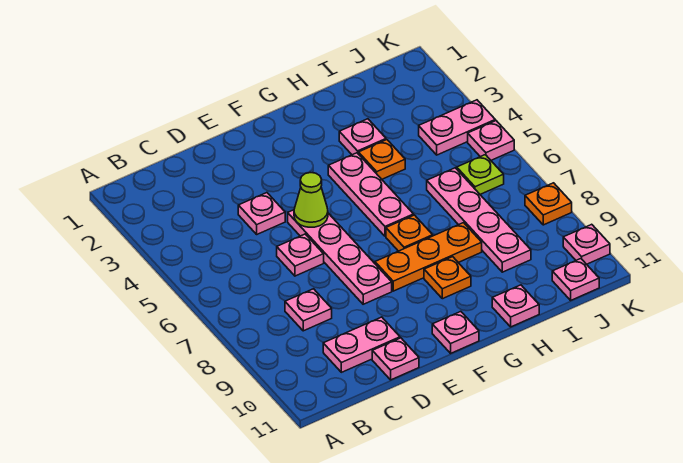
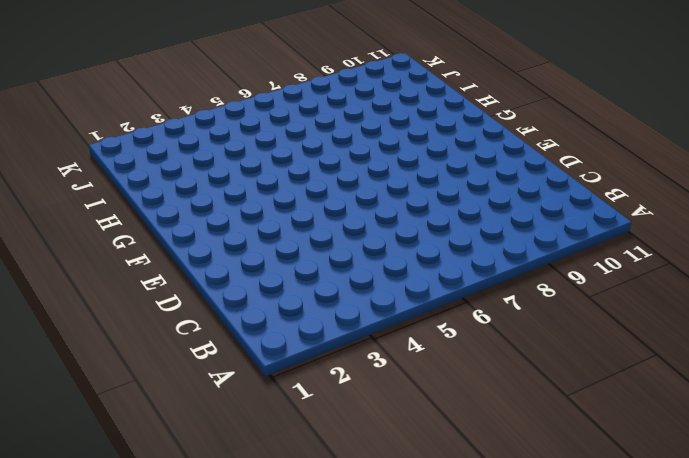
none -> pink 1x1 plate [285,289,332,331]
none -> pink 1x2 plate [323,317,400,372]
none -> pink 1x1 plate [238,193,285,234]

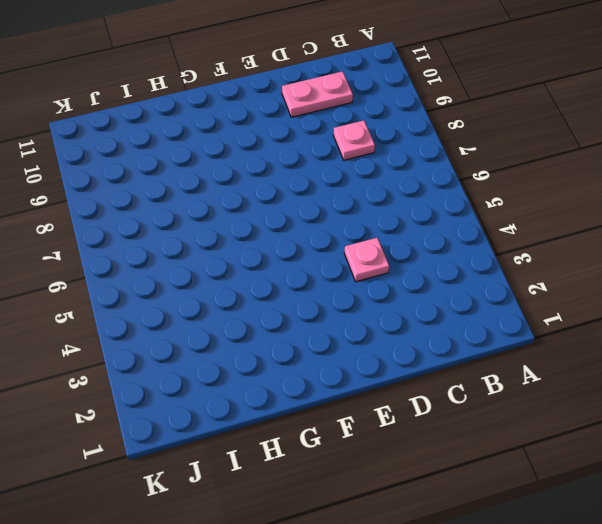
none -> pink 1x1 plate [277,234,324,276]
none -> pink 1x1 plate [372,338,419,380]
none -> pink 1x4 plate [288,210,392,304]

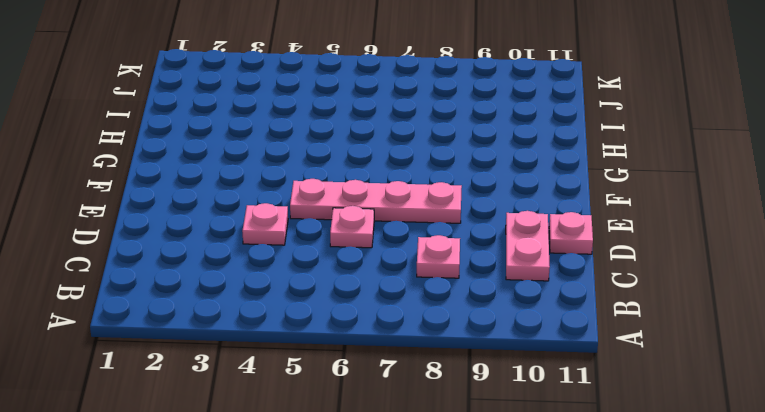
none -> orange 1x3 plate [375,223,482,291]
none -> pink 1x1 plate [432,312,479,353]
none -> pink 1x3 plate [328,153,414,236]

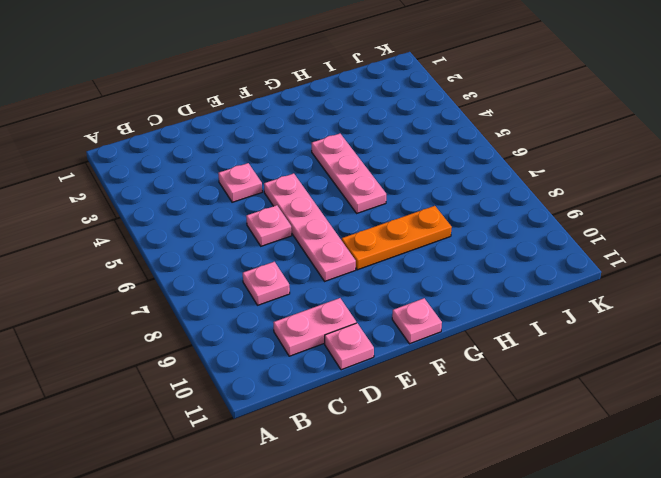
none -> orange 1x1 plate [386,215,433,251]
none -> orange 1x1 plate [424,257,471,299]
none -> pink 1x1 plate [339,119,386,155]

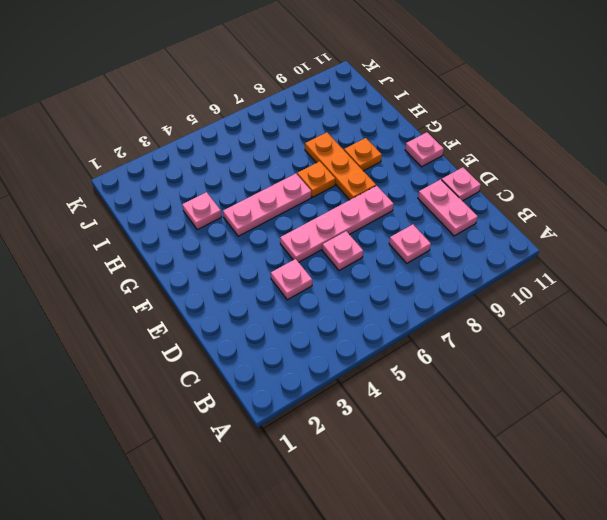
none -> orange 1x1 plate [358,140,405,179]
none -> pink 1x1 plate [492,285,539,327]
none -> pink 1x4 plate [427,168,531,272]

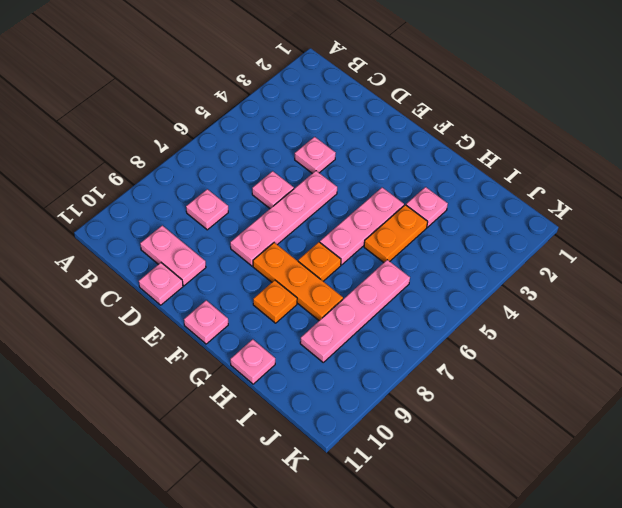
orange 1x2 plate [364,205,428,262] -> orange 1x1 plate [358,140,405,179]
none -> pink 1x2 plate [419,100,495,155]
none -> lime 1x1 plate [457,155,504,194]
none -> pink 1x1 plate [552,259,599,300]

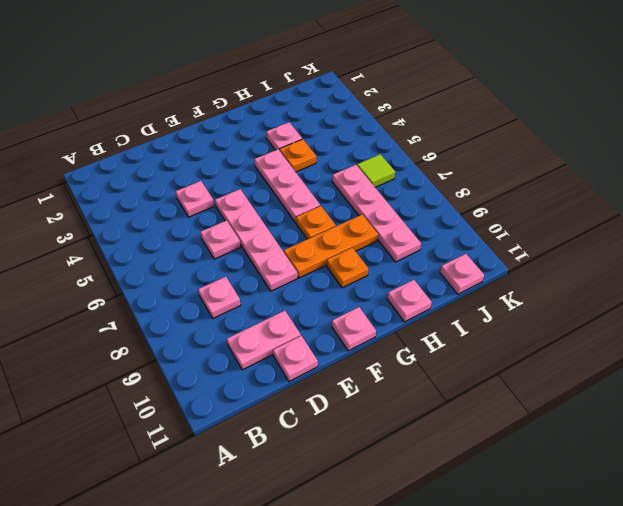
lime 1x1 tile [357,154,395,187] -> lime 1x1 plate [457,155,504,194]
none -> pink 1x2 plate [419,100,495,155]
none -> pink 1x1 plate [468,121,514,160]
none -> orange 1x1 plate [525,183,572,225]

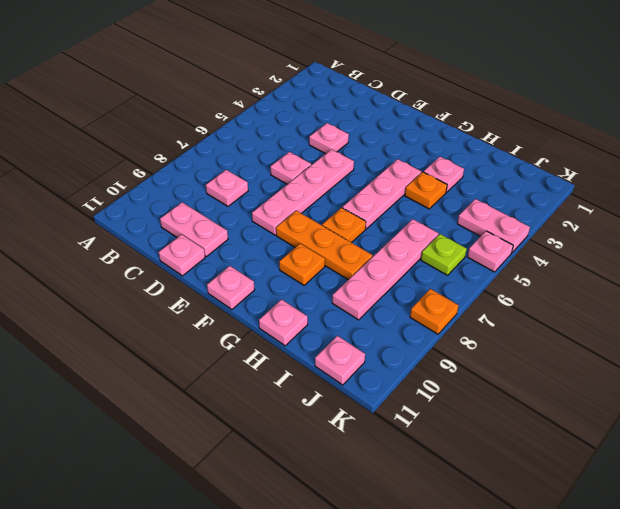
none -> pink 1x1 plate [563,224,610,264]
none -> lime 1x1 cone [294,173,328,227]

